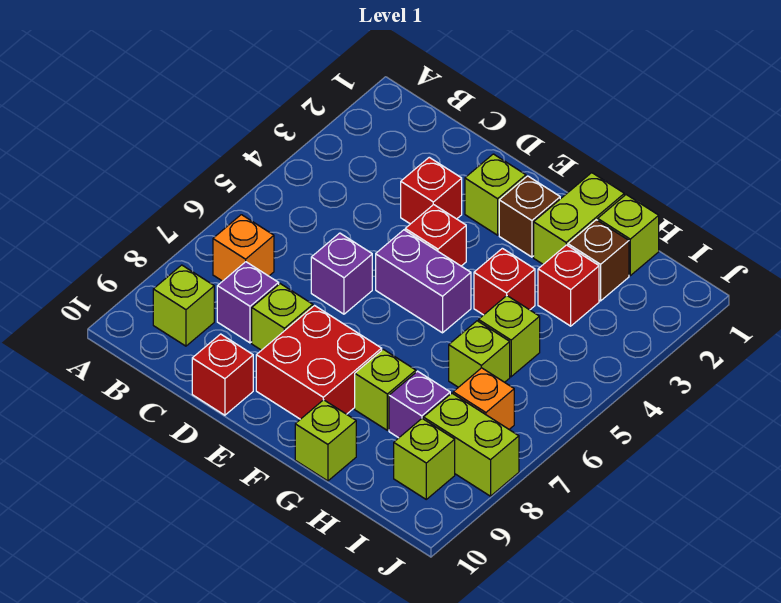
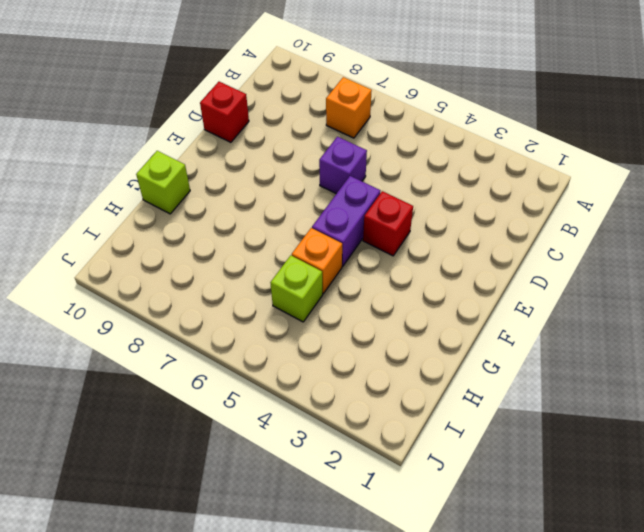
orange 1x1 brick [292,228,342,294] -> orange 1x1 brick moved to [453,368,514,429]
none -> lime 1x1 brick [153,265,214,346]
none -> purple 1x1 brick [217,262,279,343]
none -> red 1x1 brick [401,157,462,224]

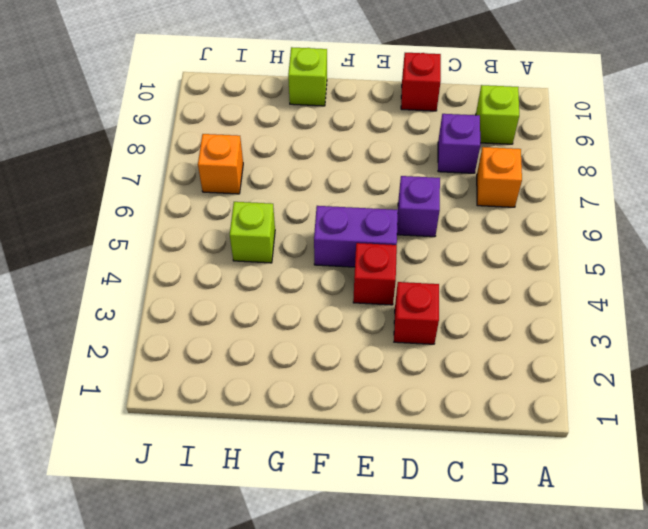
none -> lime 1x1 brick [252,284,313,350]
none -> lime 1x1 brick [465,154,526,235]
none -> red 2x2 brick [256,306,382,419]

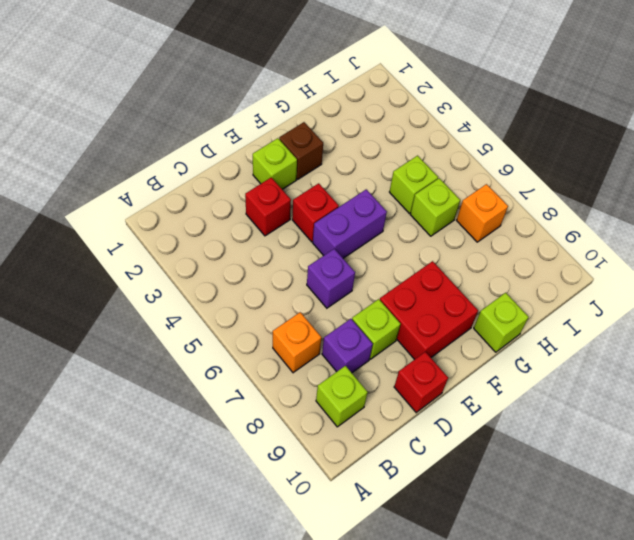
none -> lime 1x2 brick [534,173,624,264]
none -> red 1x1 brick [474,248,535,315]
none -> lime 1x1 brick [355,349,416,430]

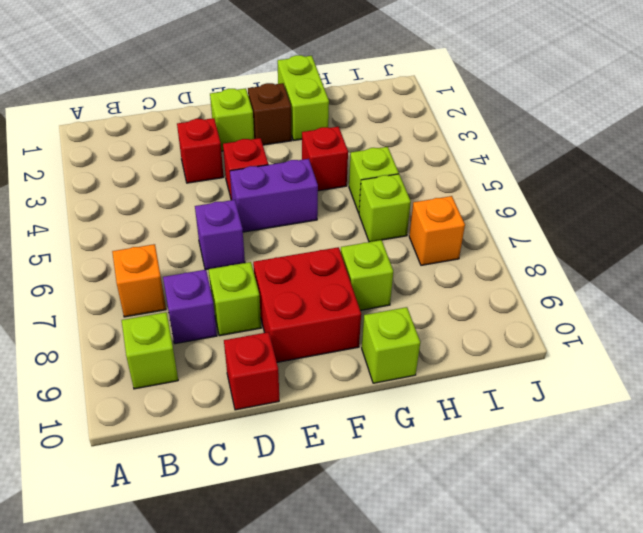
none -> lime 1x1 brick [598,195,659,276]
none -> brown 1x1 brick [568,220,629,301]
none -> red 1x1 brick [538,245,599,326]

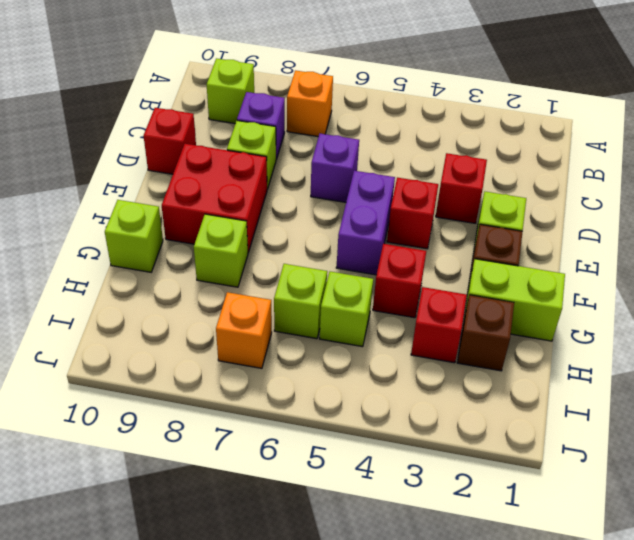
none -> lime 1x1 brick [598,195,659,276]
none -> purple 1x1 brick [389,371,450,438]
none -> lime 1x2 brick [423,393,519,496]

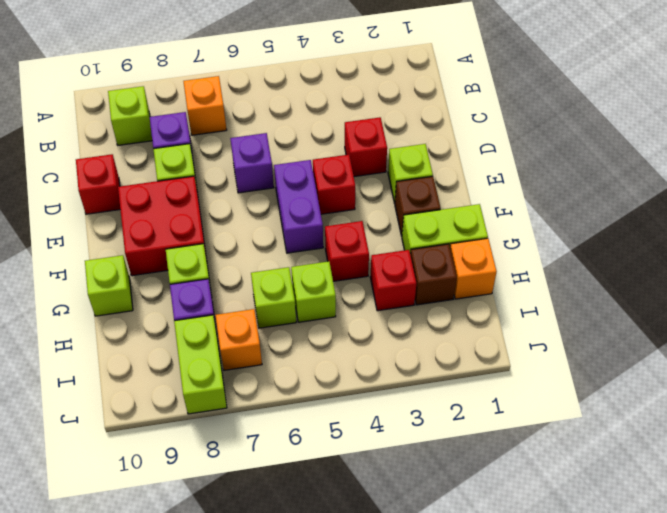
orange 1x1 brick [450,238,497,299] -> lime 1x1 brick [598,195,659,276]
none -> lime 1x1 brick [394,419,455,499]

